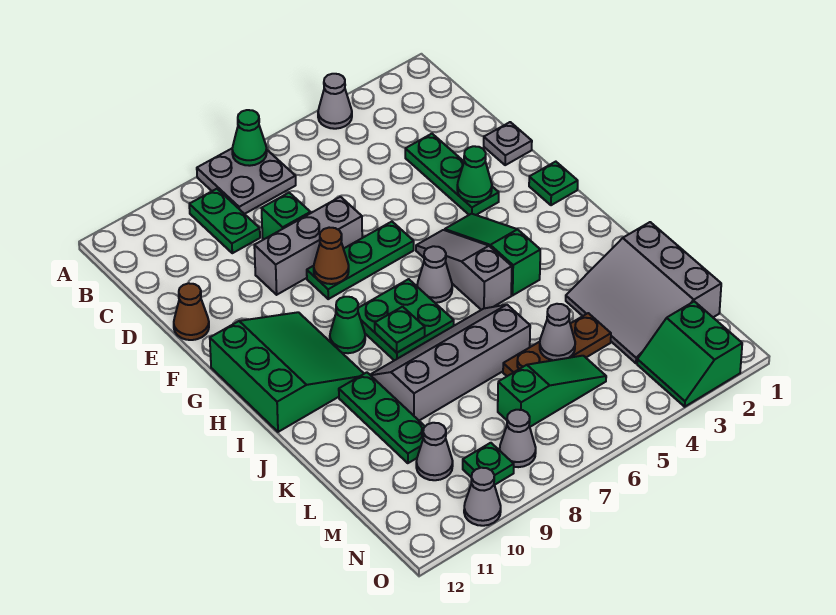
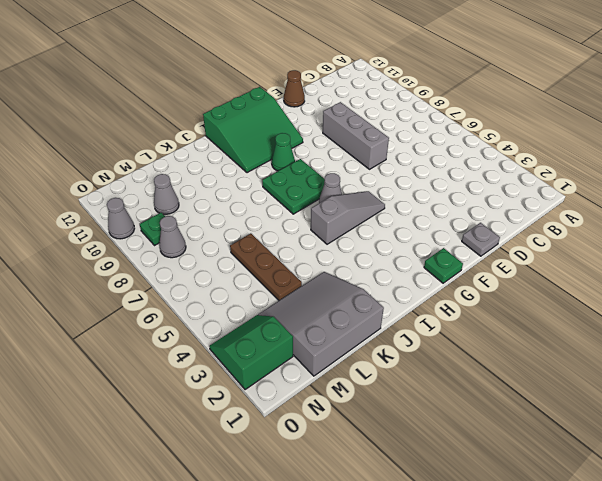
none -> grey 1x1 cone [318,74,352,129]
none -> grey 2x2 plate [197,149,296,214]
none -> green 1x2 plate [189,189,260,253]
none -> green 1x3 plate [405,134,499,215]

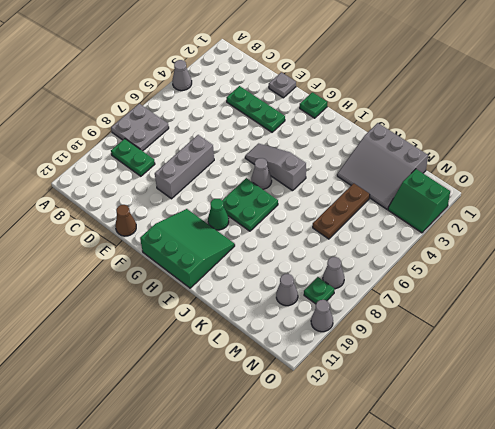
none -> green 1x1 brick [262,193,310,239]
none -> green 1x3 plate [307,222,414,299]
none -> green 1x3 slope [445,214,540,295]
none -> grey 2x4 slope [370,305,530,421]

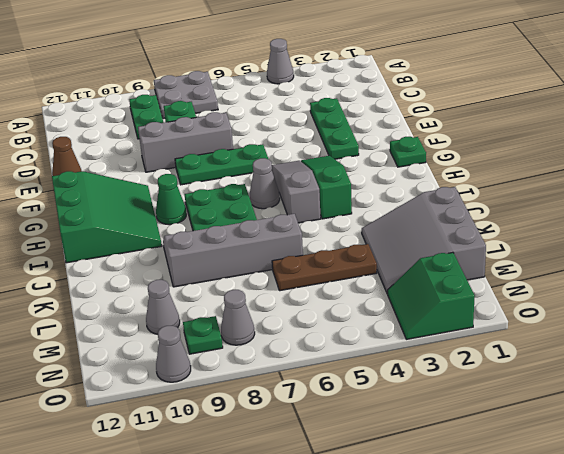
none -> grey 1x1 plate [484,122,532,165]
none -> green 1x3 plate [339,372,425,463]
none -> green 1x3 slope [498,356,606,427]
none -> green 1x1 cone [232,110,267,166]

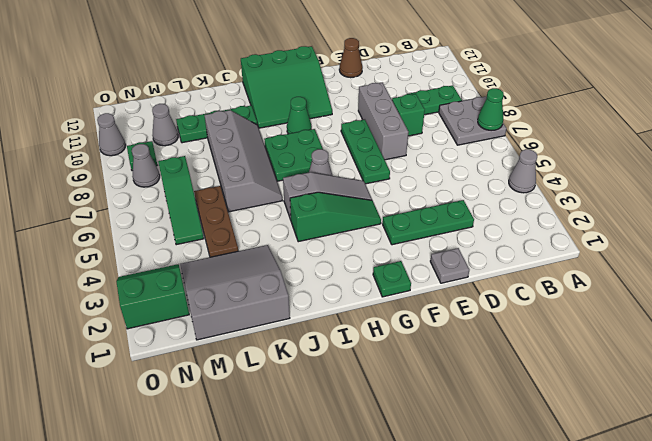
none -> green 1x1 cone [457,146,492,202]
none -> brown 1x1 cone [314,228,349,284]
none -> green 1x1 plate [375,307,425,353]
none -> grey 1x1 cone [540,304,575,360]

